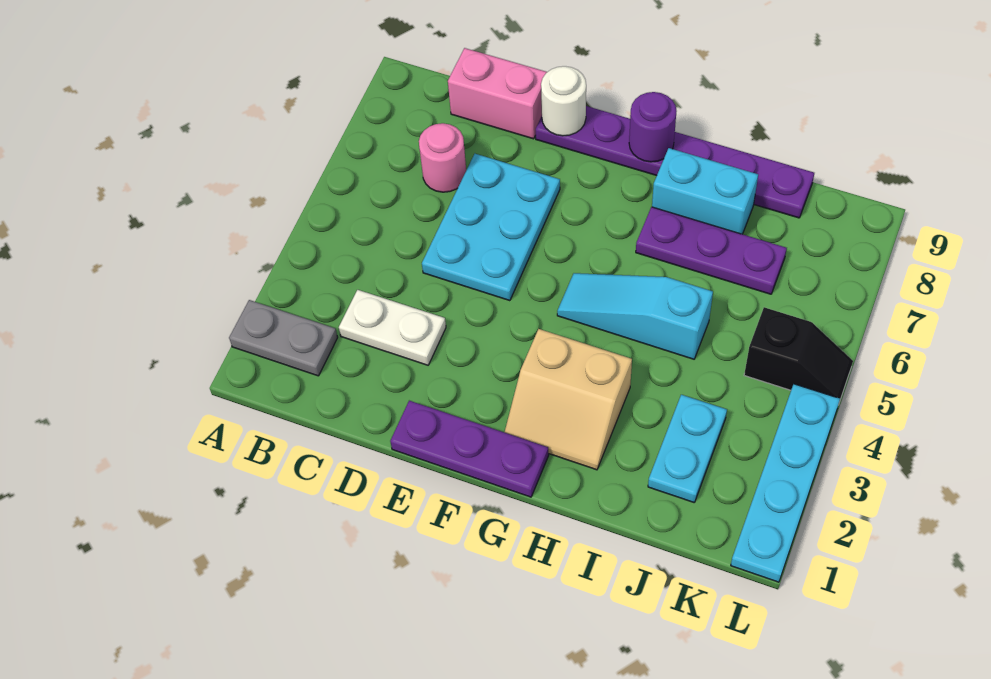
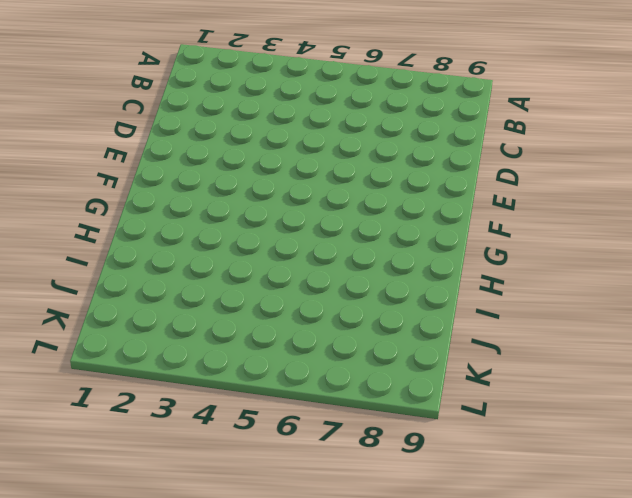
none -> grey 1x2 plate [229,300,338,376]
none -> white 1x2 plate [339,290,446,365]
none -> pink 1x1 round brick [419,123,466,192]

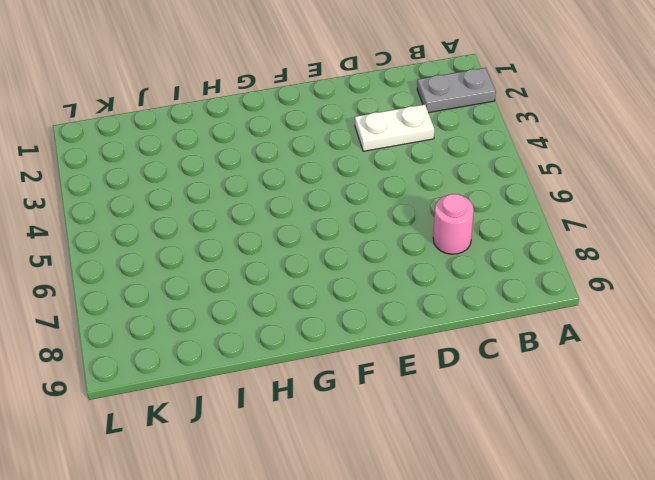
none -> pink 1x2 brick [448,48,547,139]
none -> cyan 2x3 plate [422,154,560,301]
none -> purple 1x3 plate [390,401,549,497]

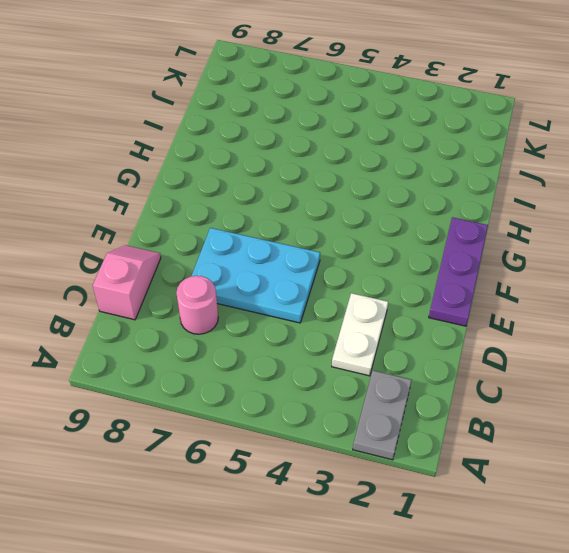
pink 1x2 slope [93,245,161,320] -> pink 1x2 brick [448,48,547,139]
none -> purple 1x6 plate [536,106,814,218]
none -> tan 2x2 slope [504,329,632,470]
none -> cyan 1x3 slope [557,273,713,359]

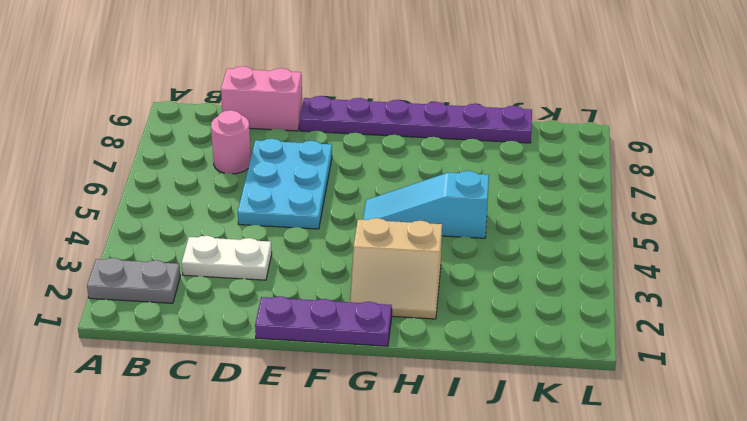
none -> purple 1x3 plate [636,207,787,294]
none -> cyan 1x2 brick [652,148,758,234]
none -> cyan 1x2 plate [648,395,727,502]

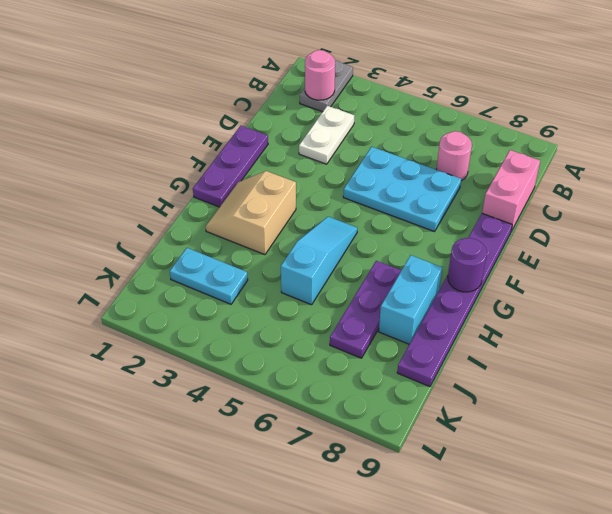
pink 1x1 round brick [305,50,335,100] -> none
none -> black 1x2 slope [744,307,853,399]
none -> cyan 1x4 plate [731,384,840,582]
none -> white 1x1 round brick [541,66,586,136]

